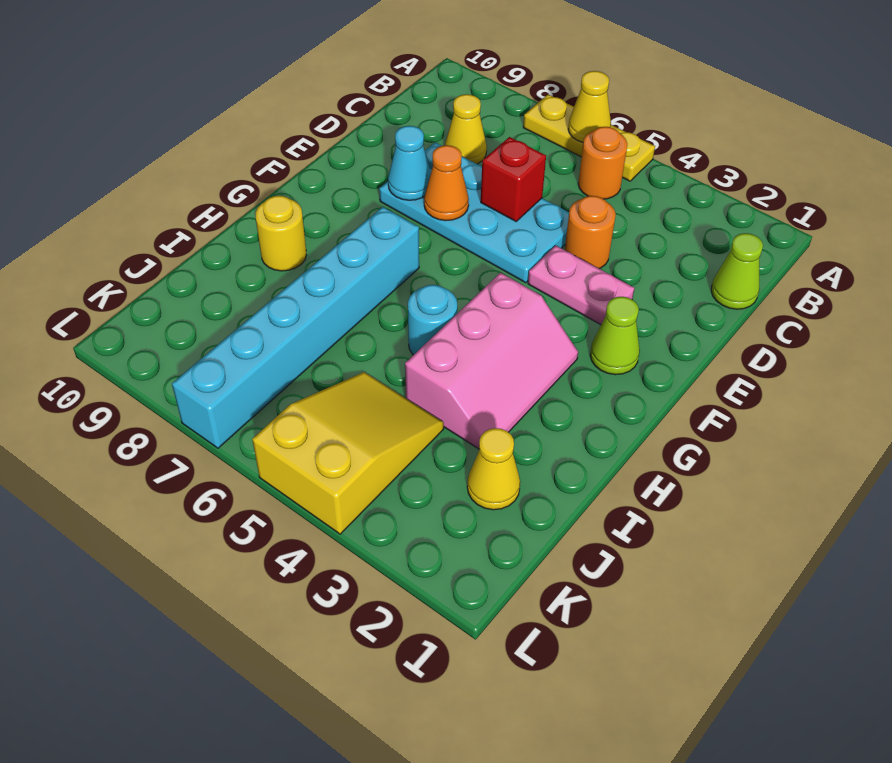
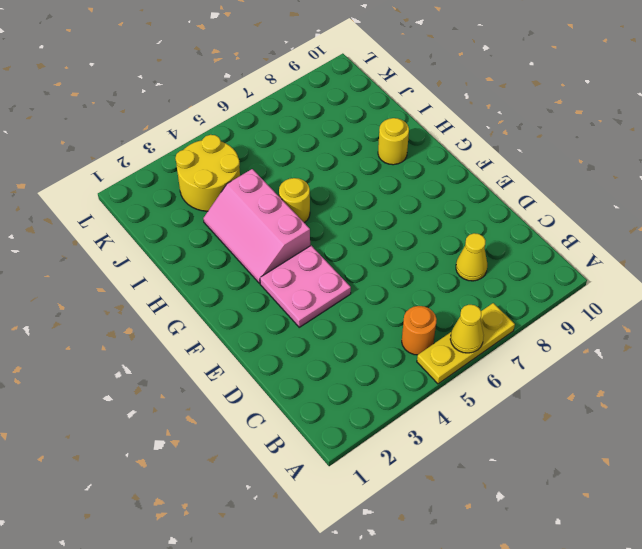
pink 2x2 plate [260,246,351,327] -> pink 1x2 plate [528,245,634,325]
yellow 1x1 round brick [279,178,310,223] -> cyan 1x1 round brick [408,285,457,355]
yellow 2x2 round brick [175,135,240,211] -> yellow 2x3 slope [252,372,444,534]
none -> lime 1x1 cone [711,233,763,309]
none -> orange 1x1 round brick [565,196,616,269]
none -> cyan 2x4 plate [379,142,569,283]

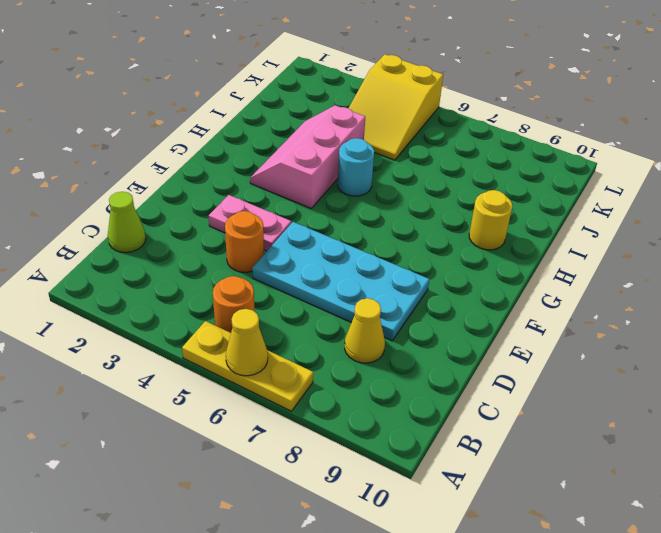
none -> lime 1x1 cone [590,297,640,375]
none -> cyan 1x6 brick [172,207,419,448]
none -> yellow 1x1 cone [467,428,520,510]

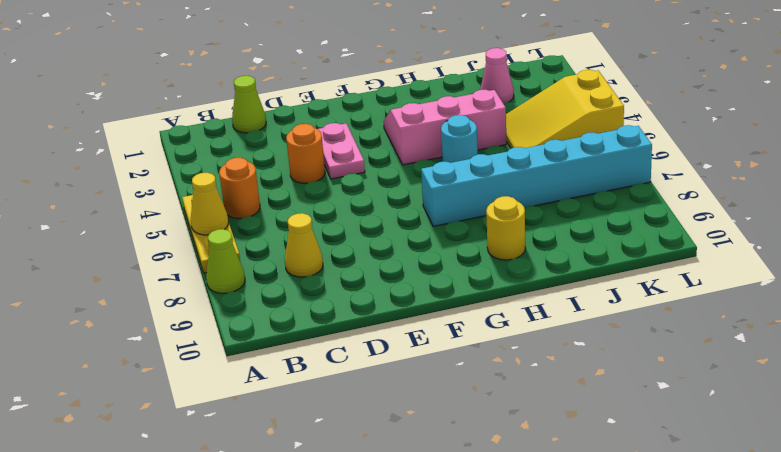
lime 1x1 cone [206,229,245,293] -> lime 1x1 cone moved to [590,297,640,375]
pink 1x1 cone [480,48,514,103] -> yellow 1x1 cone [467,428,520,510]
none -> cyan 2x4 plate [379,142,569,283]
none -> red 1x1 brick [481,137,546,221]
none -> orange 1x1 cone [424,145,469,221]

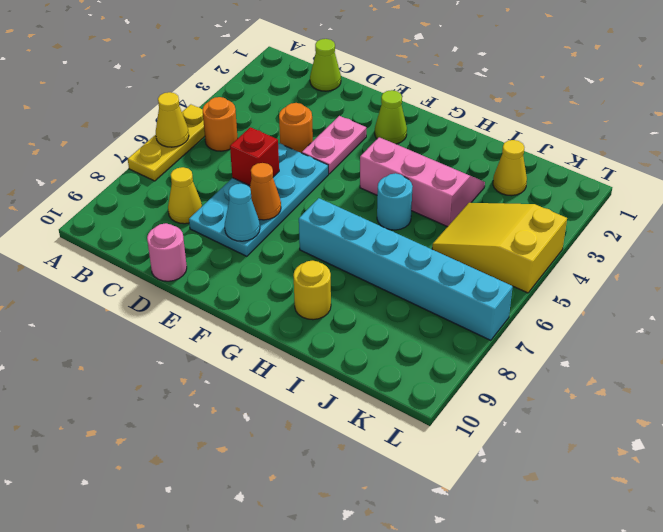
pink 1x1 round brick [147,223,187,281] -> none

